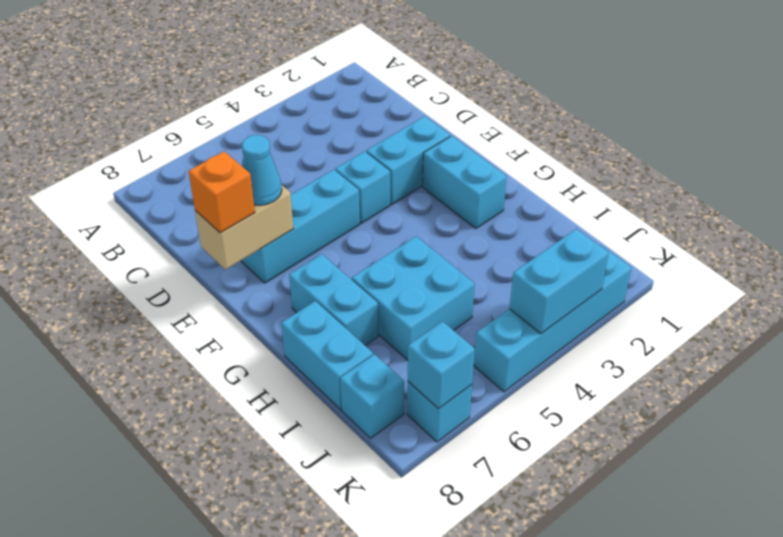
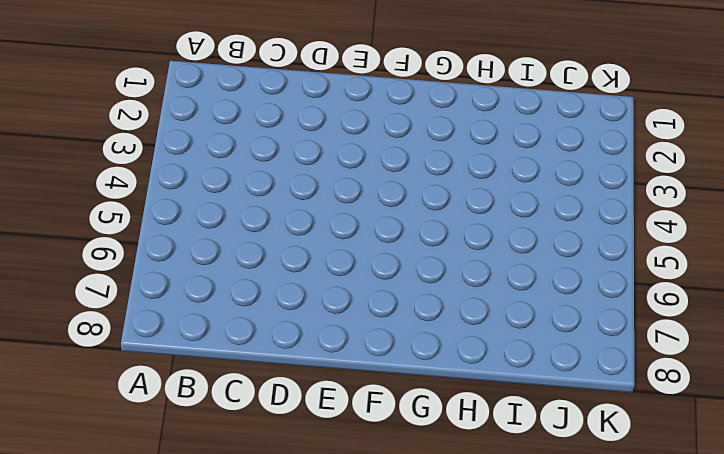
none -> cyan 1x2 brick [366,116,450,204]
none -> cyan 1x1 brick [335,151,390,223]
none -> cyan 1x3 brick [241,170,360,283]

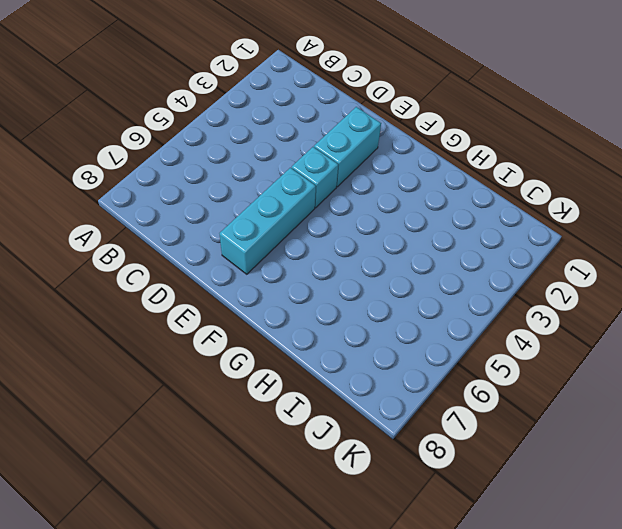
none -> cyan 1x2 brick [423,136,507,228]
none -> cyan 1x2 brick [289,254,378,345]
none -> cyan 2x2 brick [352,236,475,360]

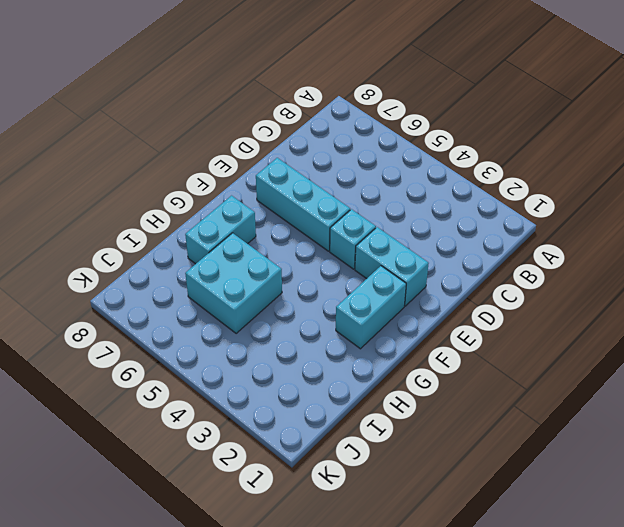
none -> cyan 1x2 brick [281,301,373,409]
none -> cyan 1x1 brick [340,354,404,438]
none -> cyan 1x4 brick [474,245,631,392]

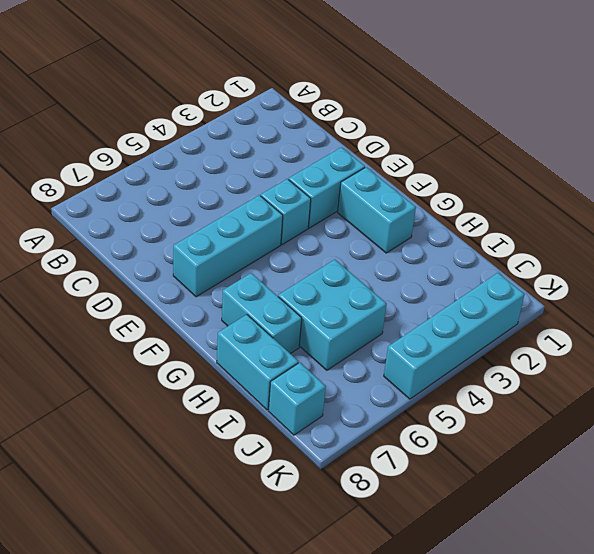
none -> cyan 1x1 brick [407,382,472,442]
none -> tan 1x2 brick [195,186,293,270]
none -> cyan 1x2 brick [509,229,609,334]

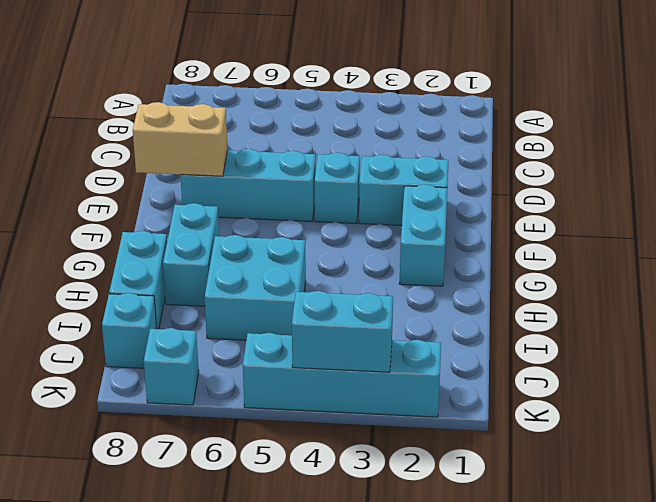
none -> cyan 1x1 brick [408,321,475,408]
none -> cyan 1x1 cone [242,135,282,205]
none -> orange 1x1 brick [189,151,255,233]

